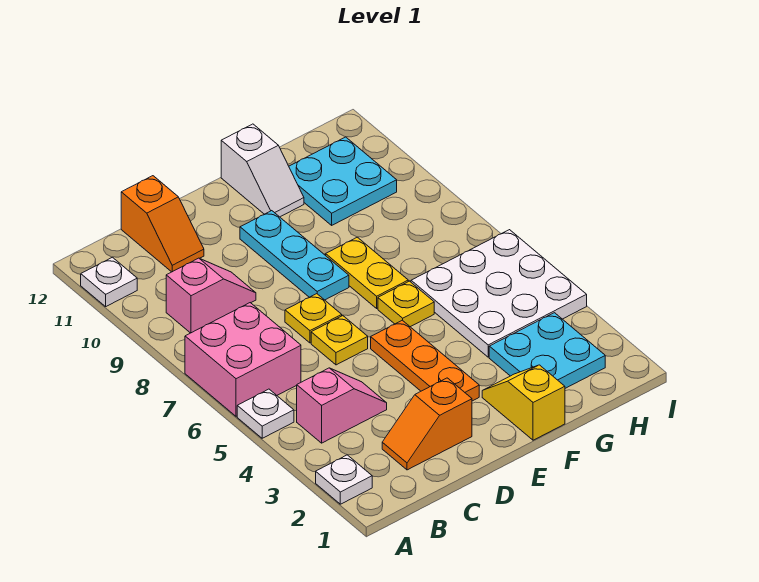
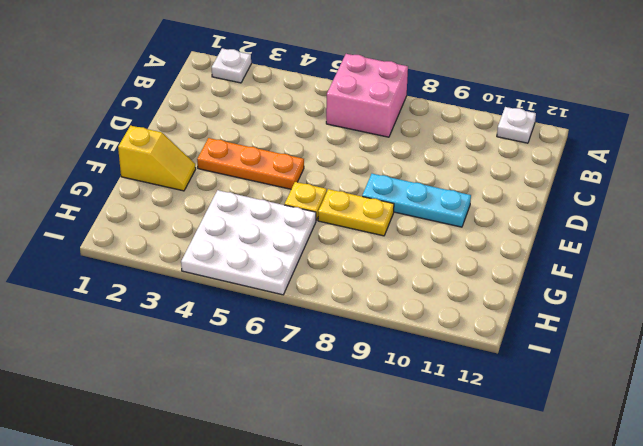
none -> white 1x1 plate [237,389,294,438]
none -> pink 1x2 slope [297,368,387,443]
none -> pink 1x2 slope [166,258,256,333]

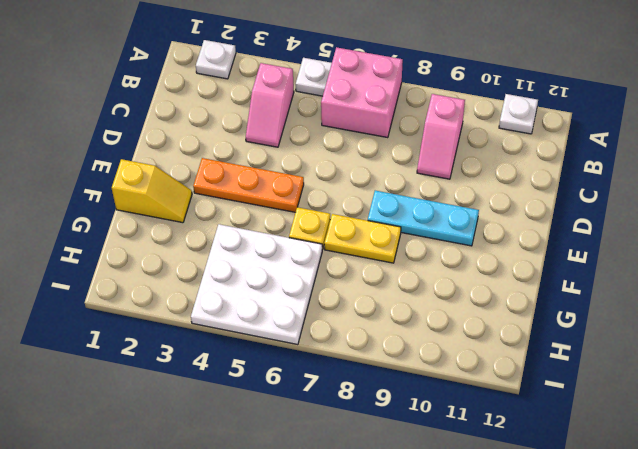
none -> orange 1x2 slope [382,378,472,470]
none -> orange 1x2 slope [121,176,204,272]
none -> yellow 1x1 plate [311,316,368,365]

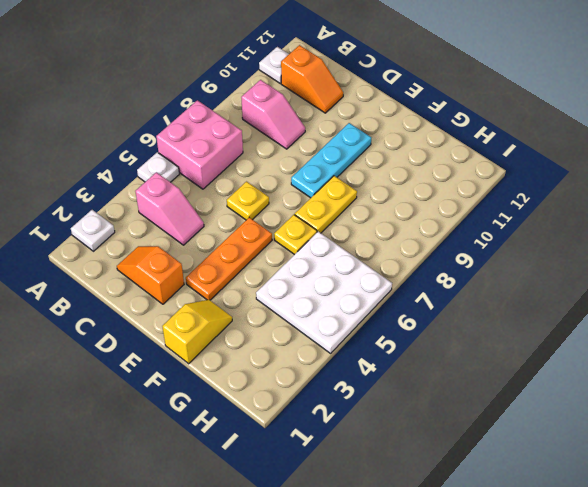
orange 1x2 slope [281,45,343,113] -> orange 1x2 slope turned to [121,176,204,272]
none -> yellow 1x1 plate [285,294,342,343]
none -> white 1x2 slope [221,124,304,217]
none -> cyan 2x2 plate [489,313,605,388]

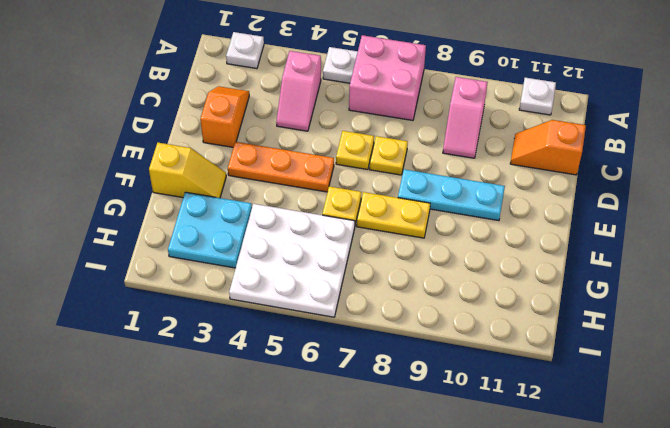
none -> white 1x2 slope [221,124,304,217]
none -> cyan 2x2 plate [289,137,397,225]

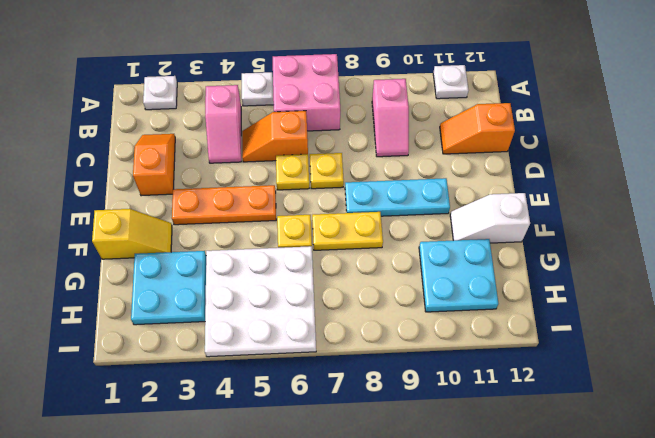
orange 1x2 slope [242,111,308,162] -> none

